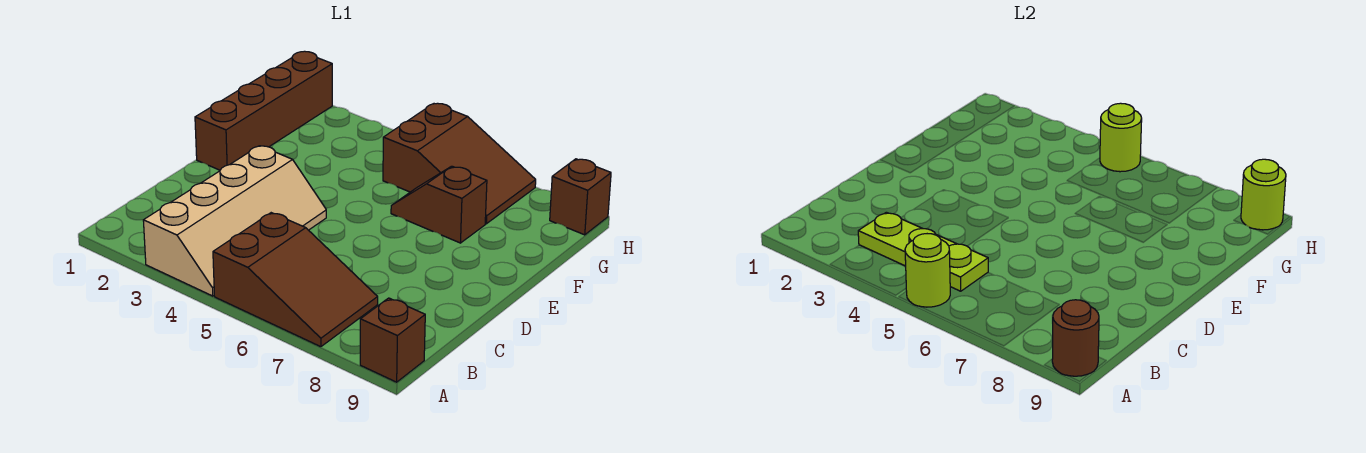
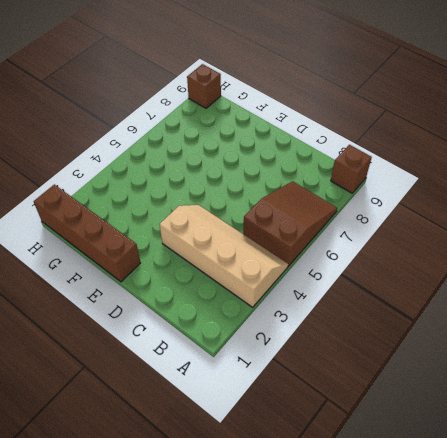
none -> brown 1x2 slope [391,166,487,243]
none -> brown 2x3 slope [383,103,536,224]
none -> lime 1x1 round brick [905,234,950,307]

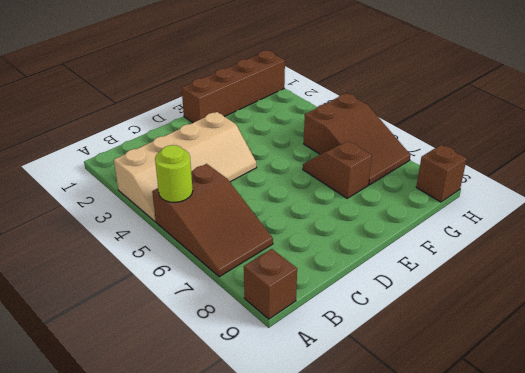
none -> brown 1x1 round brick [1052,300,1099,376]
none -> lime 1x3 plate [858,212,988,291]
none -> lime 1x1 round brick [1100,103,1142,172]

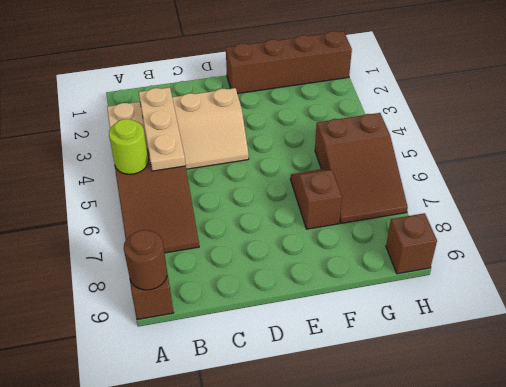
tan 1x3 plate [139,87,186,171] -> lime 1x3 plate [858,212,988,291]
none -> lime 1x1 round brick [1100,103,1142,172]
none -> lime 1x1 round brick [1241,159,1286,230]

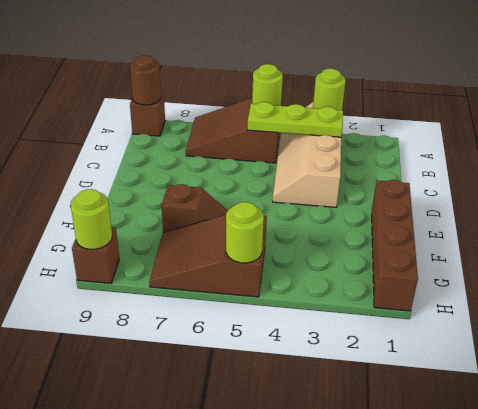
lime 1x1 round brick [313,68,346,110] -> none

